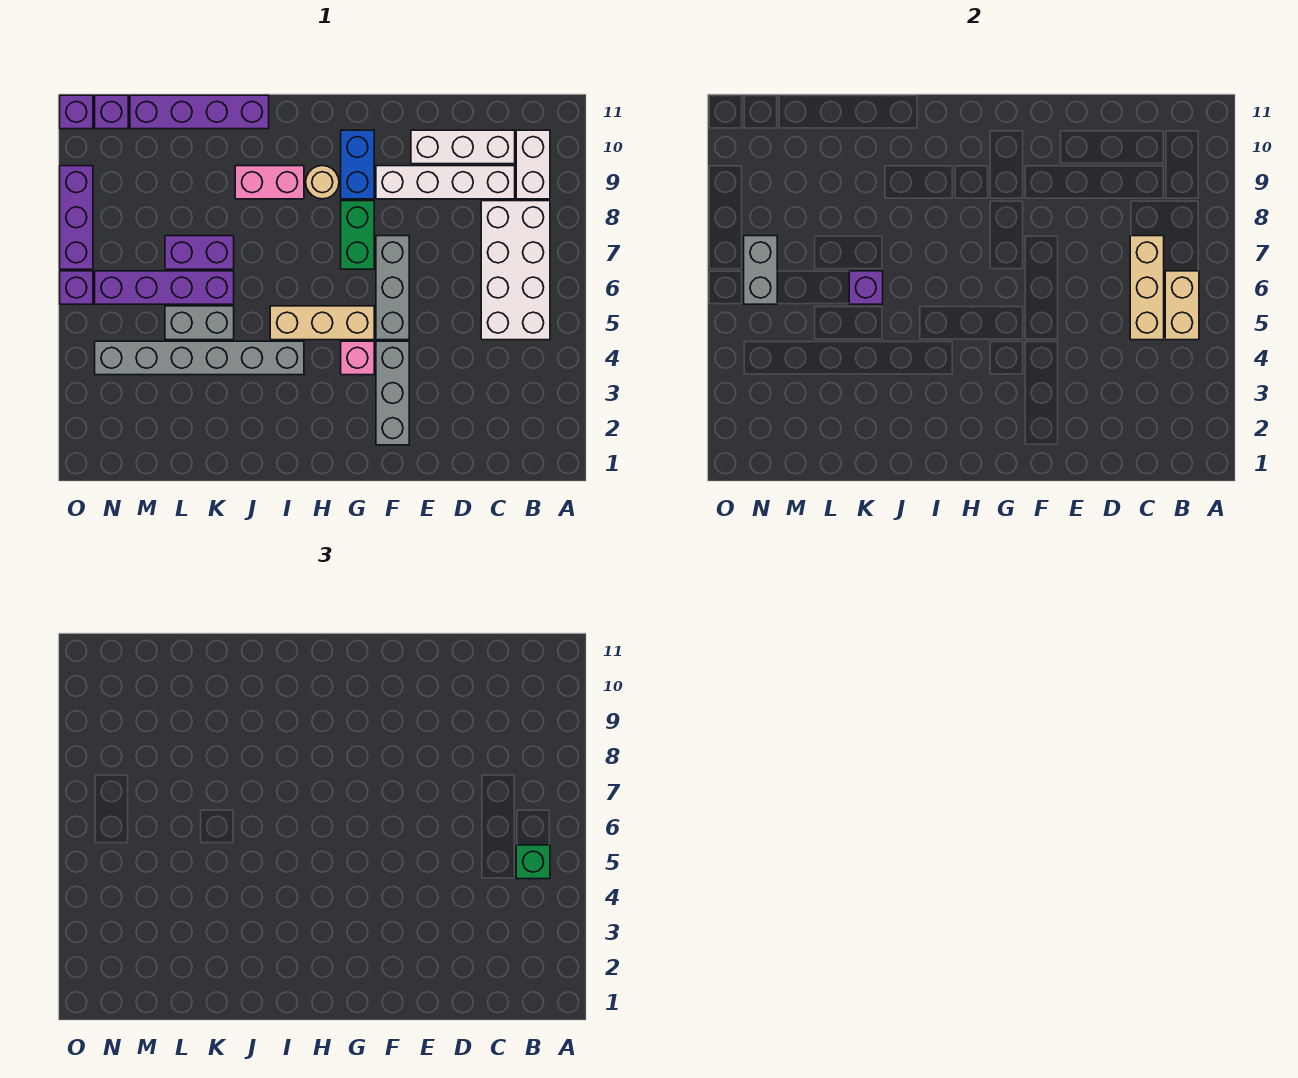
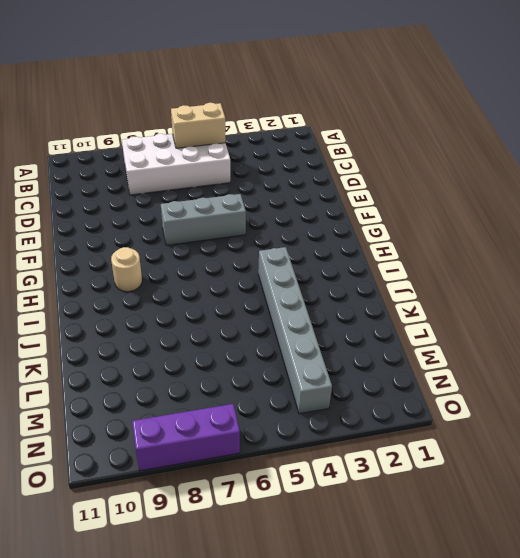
none -> white 1x2 brick [516,130,550,199]
none -> white 1x4 brick [376,166,515,199]
none -> white 1x3 brick [411,130,515,164]

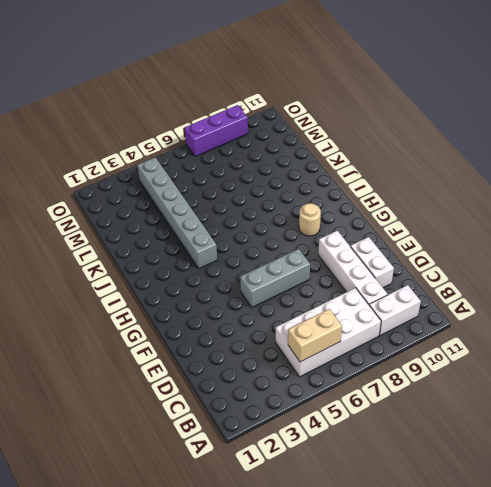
white 1x2 brick [351,237,394,288] -> white 1x3 brick [411,130,515,164]
none -> grey 1x3 brick [376,341,409,445]
none -> pink 1x1 brick [341,341,374,375]
none -> tan 1x3 brick [270,306,374,340]

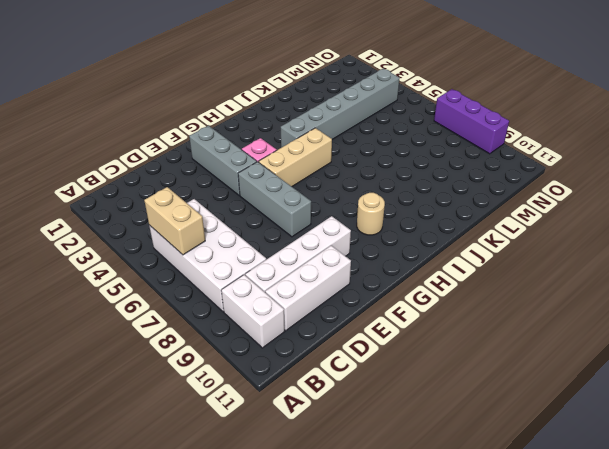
none -> green 1x2 brick [341,201,374,269]
none -> blue 1x2 brick [341,130,374,199]
none -> pink 1x2 brick [235,166,304,199]

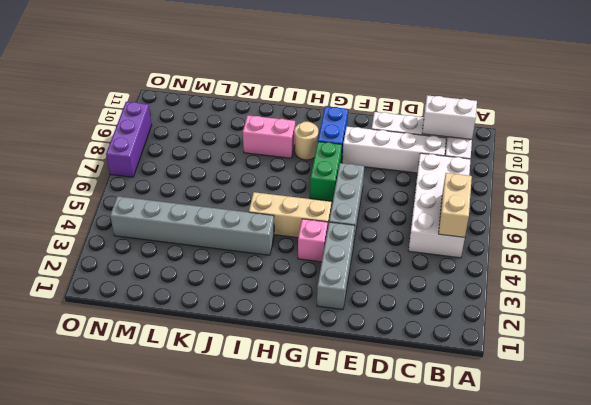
white 1x2 brick [422,95,477,139] -> none
none -> purple 1x4 brick [130,95,269,129]
none -> grey 1x2 brick [165,306,234,340]
none -> purple 1x4 brick [95,271,234,304]

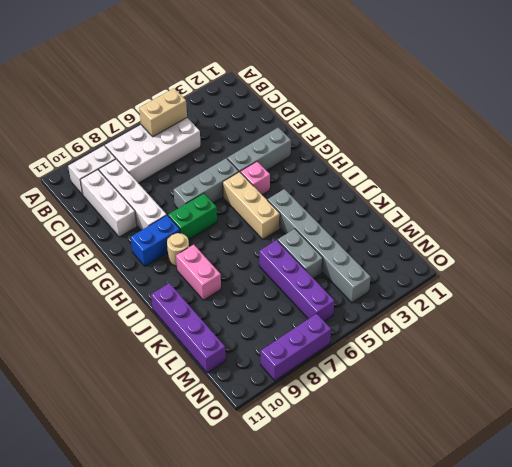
none -> purple 1x2 brick [165,236,234,269]
none -> purple 1x1 brick [95,95,128,129]
none -> purple 1x1 brick [60,271,93,304]

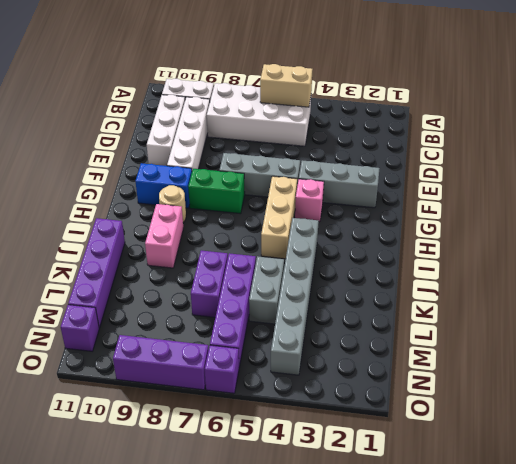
none -> purple 1x1 brick [60,95,93,129]
none -> tan 1x3 brick [1130,236,1164,340]
none -> purple 1x1 brick [849,271,883,304]

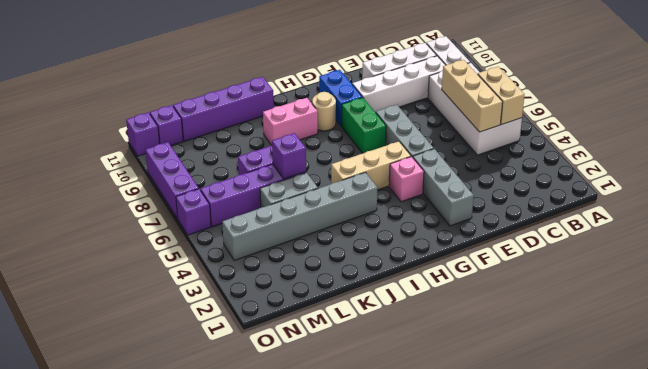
none -> grey 1x2 brick [744,236,777,304]
none -> green 1x1 brick [516,845,550,879]

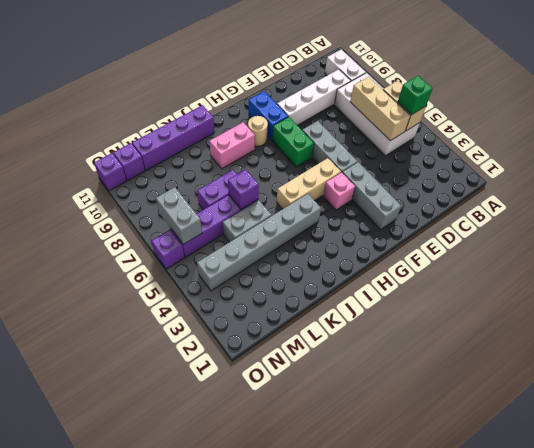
none -> white 1x3 brick [411,130,515,164]
none -> purple 1x3 brick [60,166,93,269]

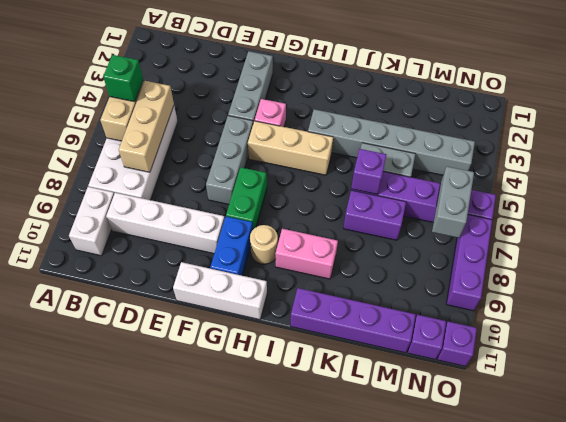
white 1x3 brick [173,262,267,320] -> white 1x3 brick moved to [411,130,515,164]

